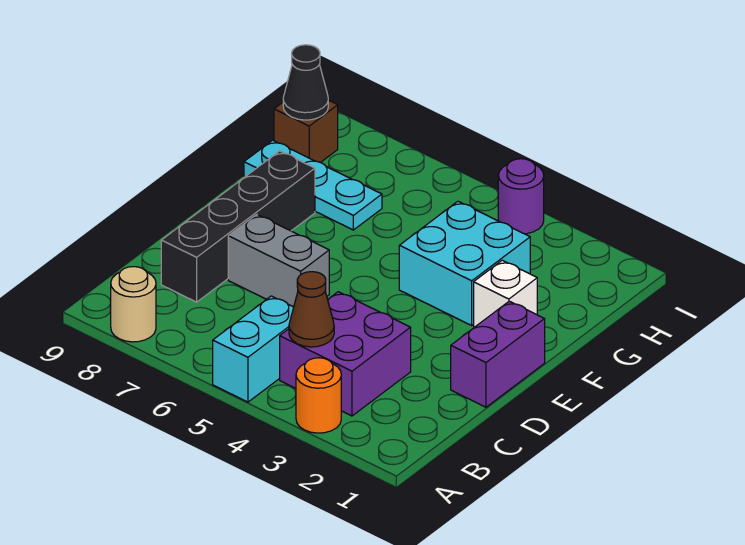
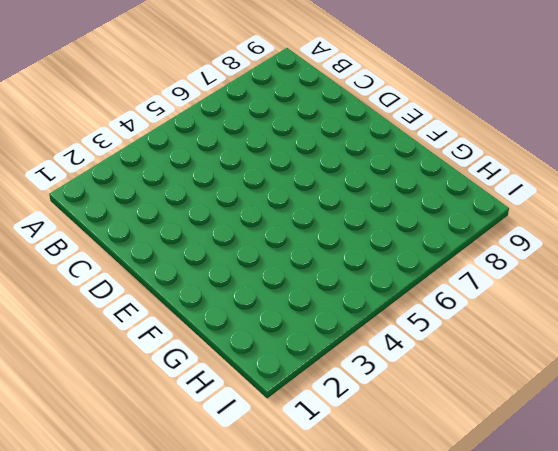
none -> orange 1x1 round brick [296,358,341,433]
none -> cyan 1x2 brick [213,296,294,402]
none -> tan 1x1 round brick [111,267,156,342]

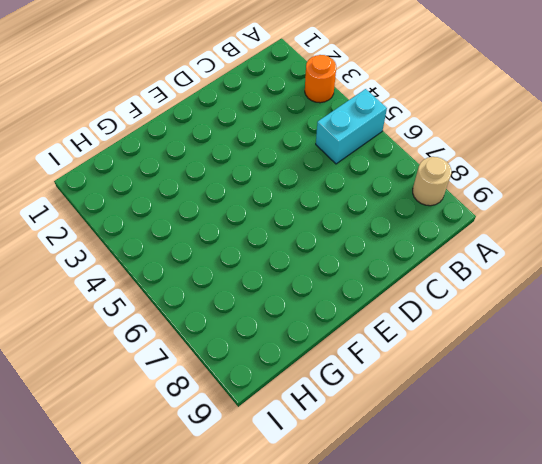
none -> purple 2x2 brick [280,292,411,416]
none -> black 1x4 brick [161,151,315,302]
none -> purple 1x2 brick [451,301,545,407]

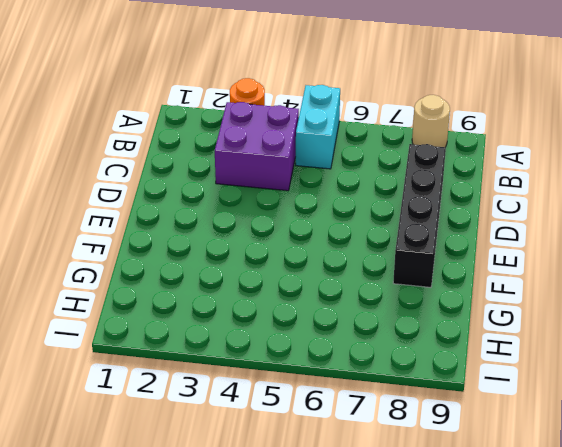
none -> purple 1x2 brick [451,301,545,407]
none -> grey 1x2 brick [228,215,329,307]
none -> white 1x1 brick [474,260,537,327]

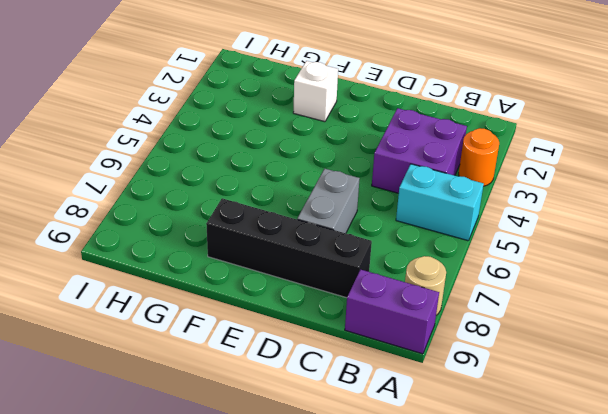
purple 1x2 brick [345,269,439,354] -> purple 1x2 brick moved to [451,301,545,407]
none -> cyan 2x2 brick [399,201,530,325]
none -> cyan 1x3 plate [244,140,382,230]
none -> brown 1x1 brick [274,100,338,163]

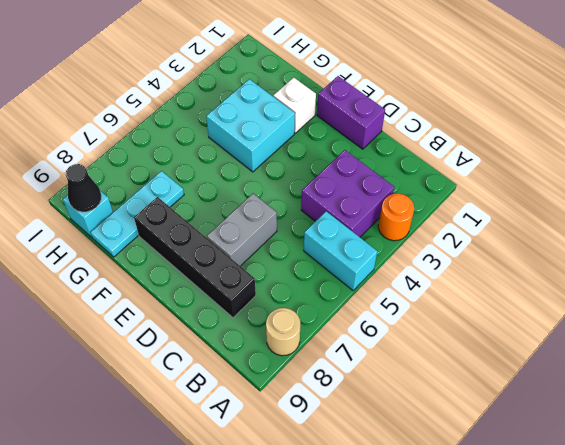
cyan 1x1 brick [63,191,113,237] -> brown 1x1 brick [274,100,338,163]
none -> purple 1x1 round brick [498,159,544,234]
none -> brown 1x1 cone [289,272,334,347]

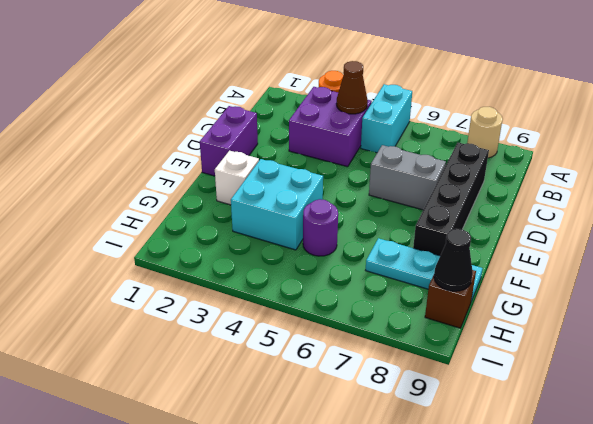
purple 1x1 round brick [303,199,338,256] -> purple 1x1 round brick moved to [498,159,544,234]

